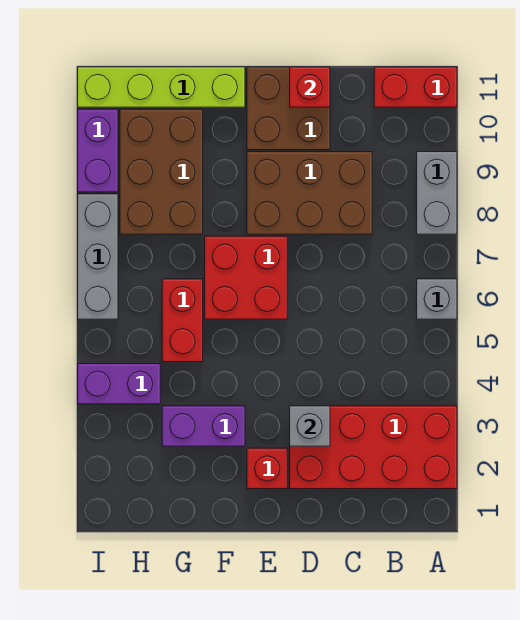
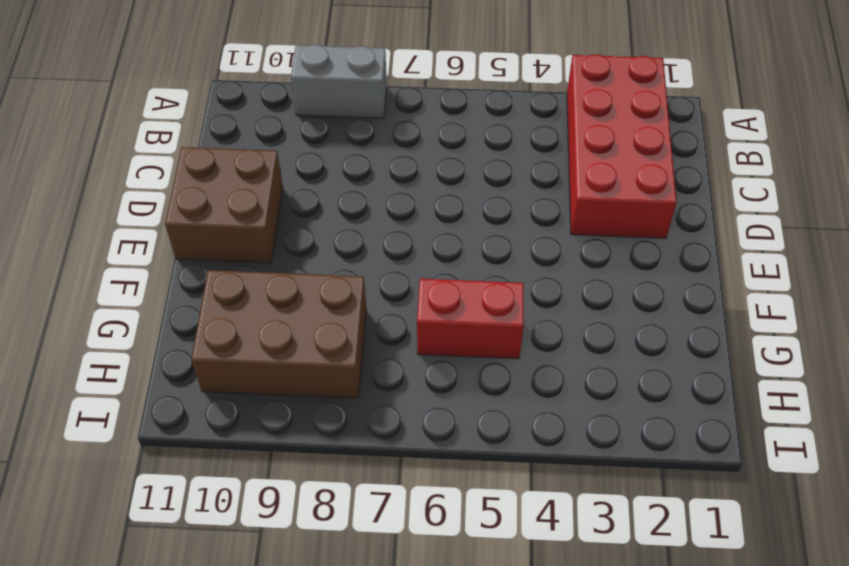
none -> grey 1x1 brick [417,279,457,319]
none -> red 1x2 brick [374,67,457,107]
none -> brown 2x3 brick [247,152,372,234]

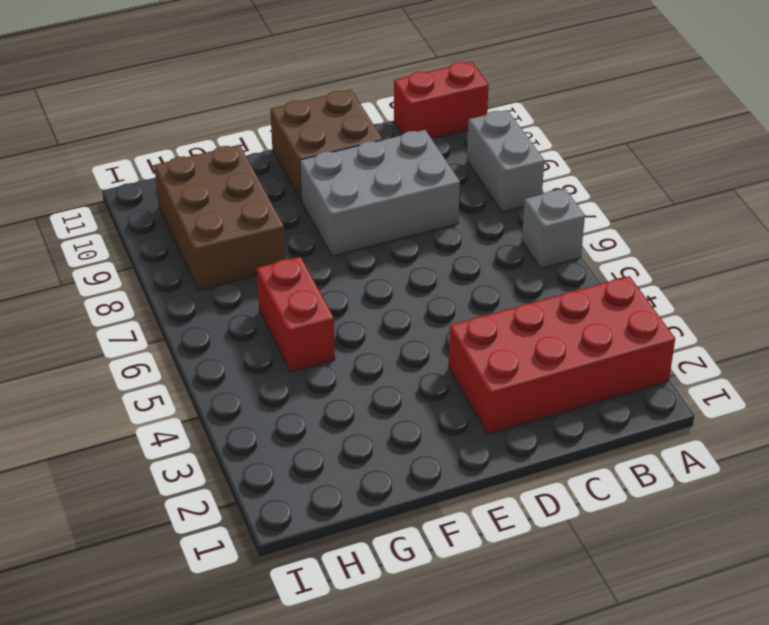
grey 2x3 brick [300,130,460,256] -> brown 2x3 brick [247,152,372,234]
none -> red 1x1 brick [247,448,287,489]
none -> red 2x2 brick [205,236,287,319]
none -> purple 1x2 brick [162,406,245,446]

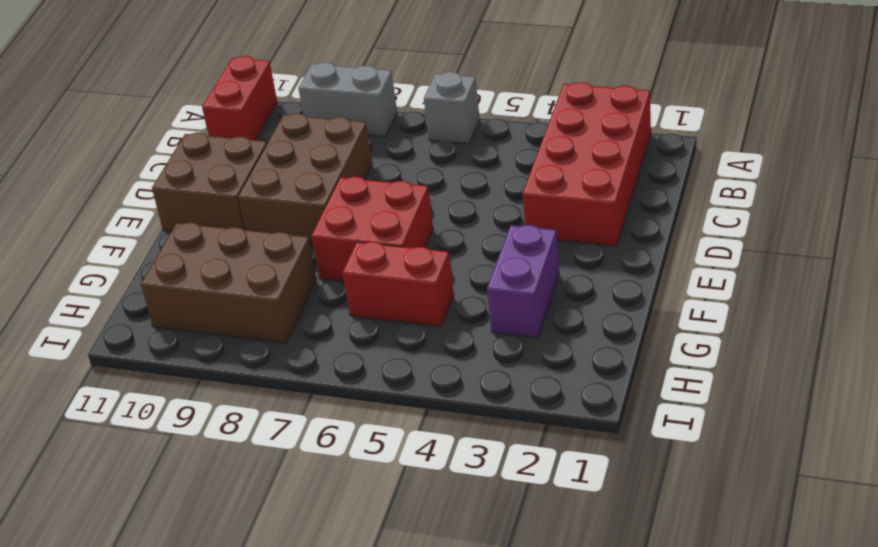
none -> red 1x1 brick [247,448,287,489]
none -> lime 1x4 brick [78,67,245,107]
none -> purple 1x2 brick [78,364,160,404]

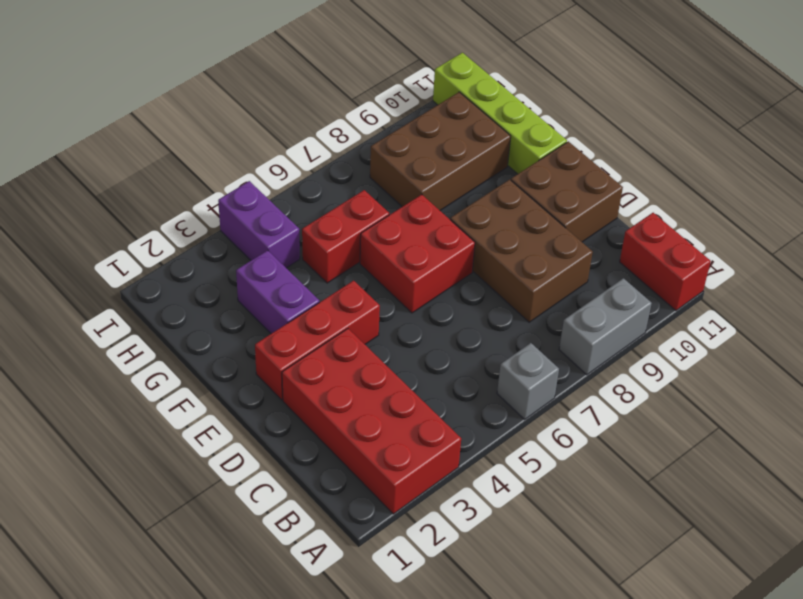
red 1x3 brick [255,281,380,400] -> red 1x1 brick [247,448,287,489]
none -> grey 1x3 brick [78,194,118,319]
none -> purple 1x2 brick [78,109,118,192]
none -> grey 1x1 brick [290,406,330,446]

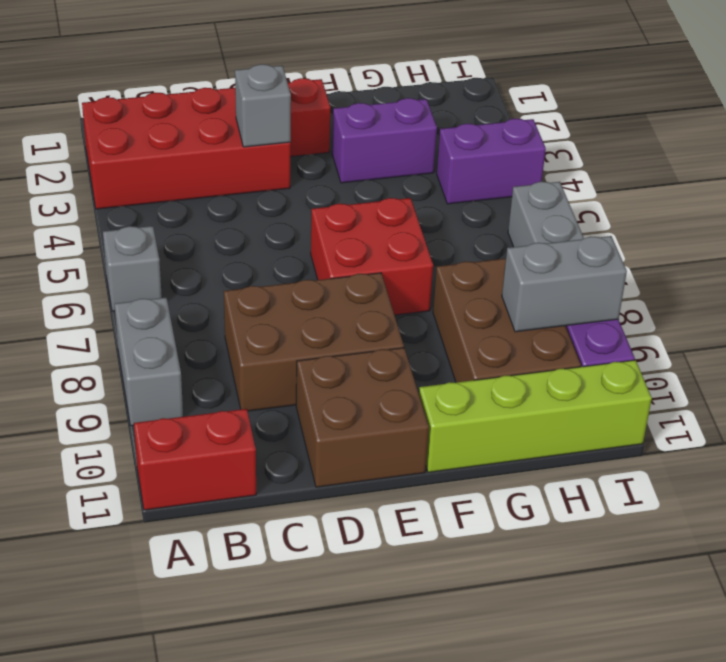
grey 1x2 brick [502,236,627,332] -> none
none -> red 1x2 brick [162,279,203,362]
none -> red 1x1 brick [290,67,330,107]

